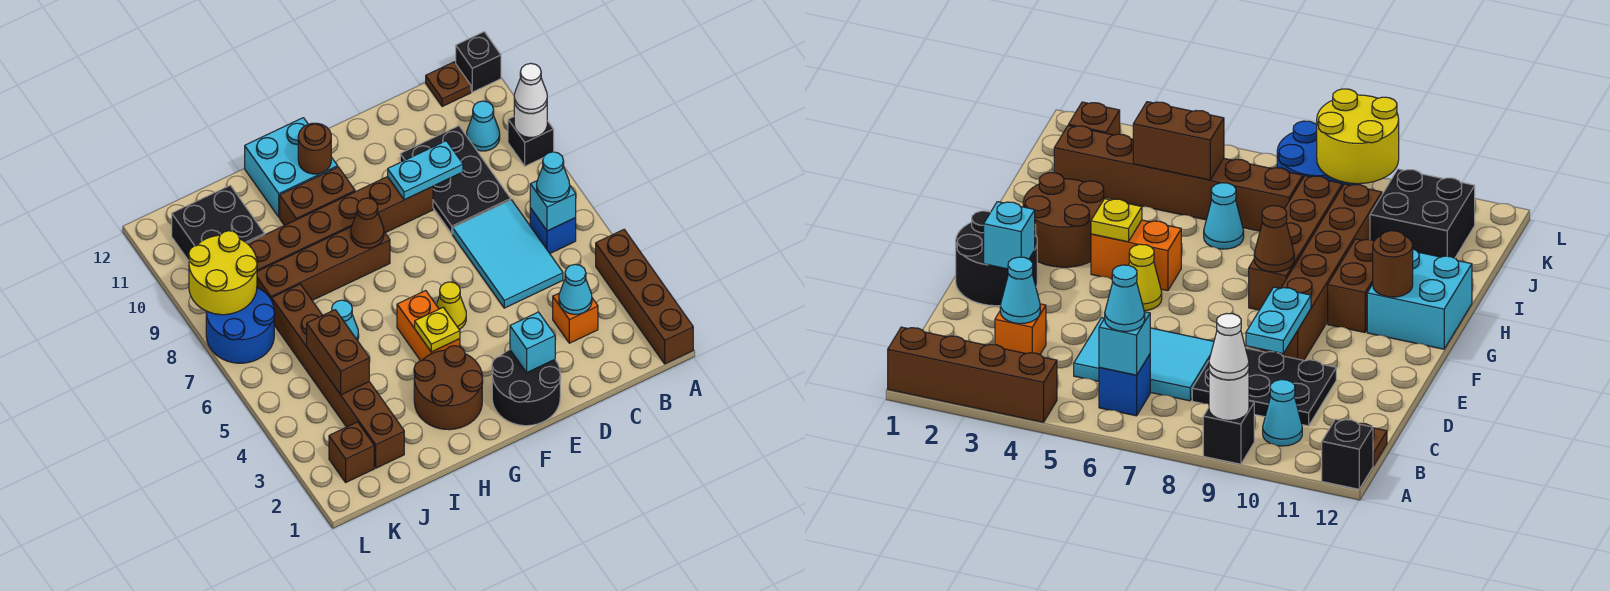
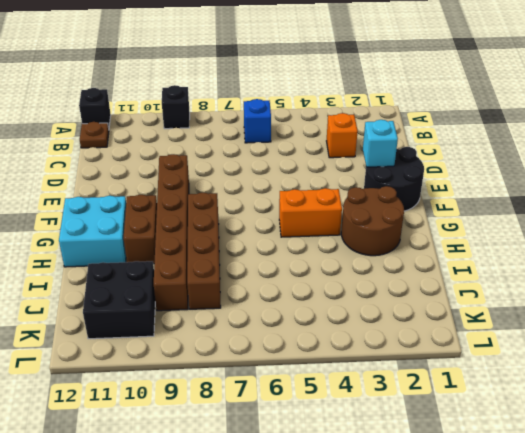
none -> brown 1x4 brick [596,230,693,364]
none -> cyan 1x1 cone [467,101,500,151]
none -> cyan 2x3 tile [453,200,563,308]
none -> black 2x3 plate [400,126,511,234]

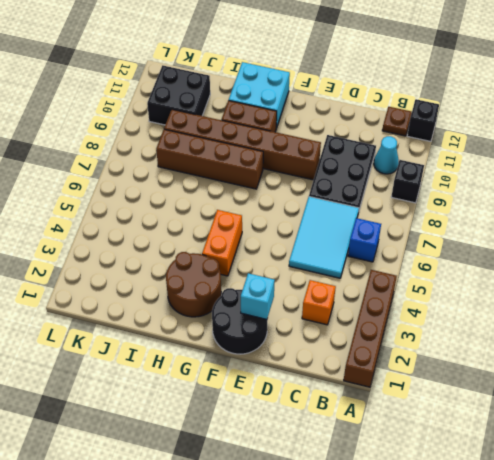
none -> yellow 1x1 cone [436,282,466,329]
none -> cyan 1x1 cone [332,300,359,341]
none -> brown 1x6 brick [272,284,404,468]
none -> brown 1x1 brick [329,422,374,482]

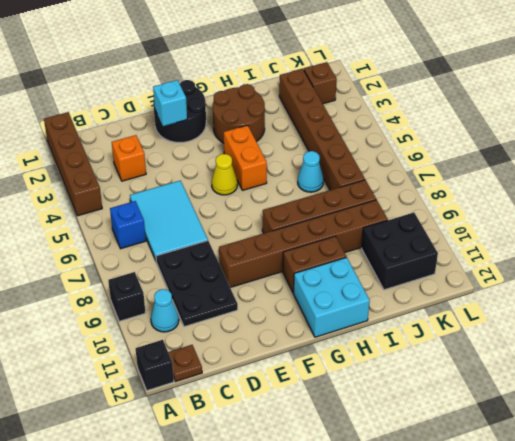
none -> blue 2x2 round brick [206,288,275,363]
none -> white 1x1 round brick [514,102,547,137]
none -> cyan 1x1 brick [530,181,576,231]
none -> cyan 1x1 cone [559,264,592,314]

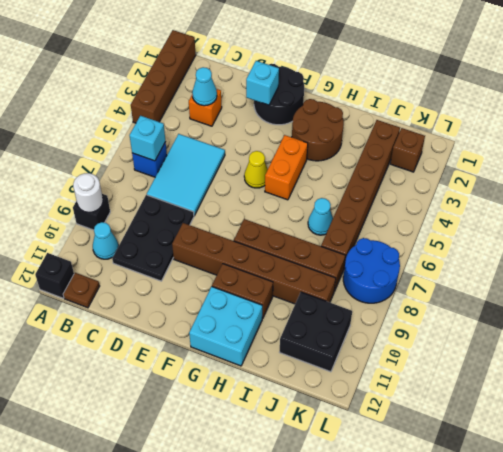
none -> cyan 1x2 plate [388,141,463,200]
none -> yellow 1x1 plate [415,308,460,352]
none -> brown 1x1 cone [351,198,384,248]
none -> brown 1x1 round brick [298,123,331,174]

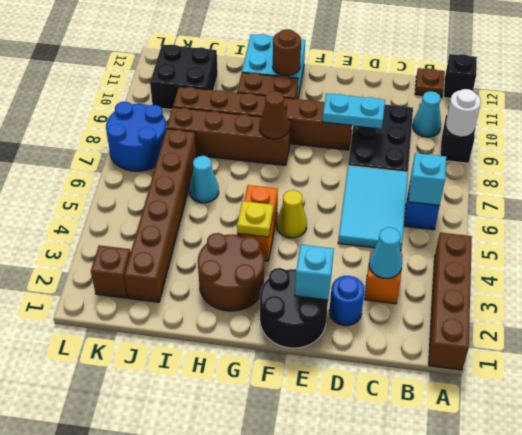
blue 1x1 round brick [329,276,365,326] -> none
none -> brown 1x2 brick [307,310,369,395]
none -> yellow 2x2 round brick [189,231,257,315]
none -> white 1x1 cone [514,63,547,113]
none -> cyan 1x1 cone [537,152,570,202]

